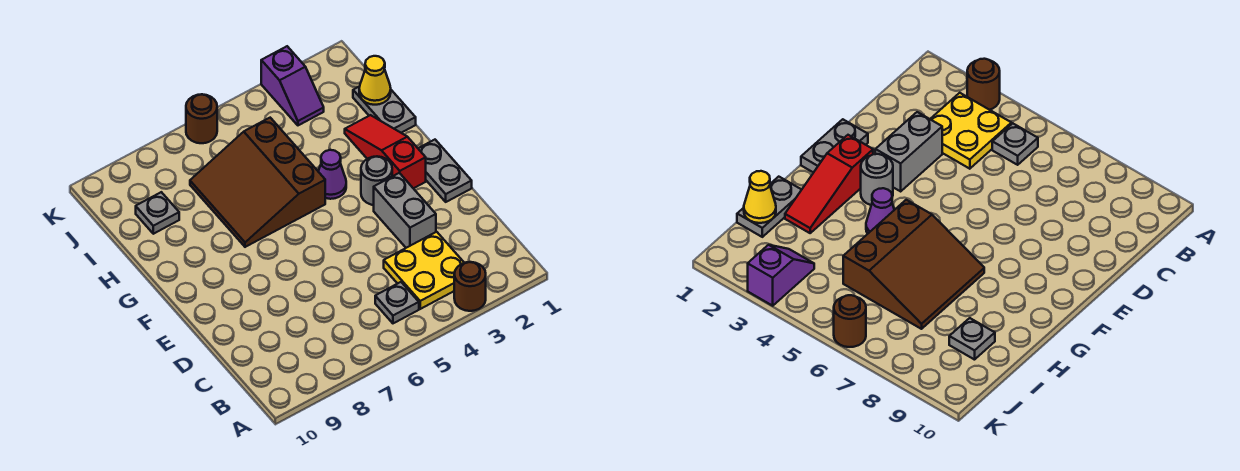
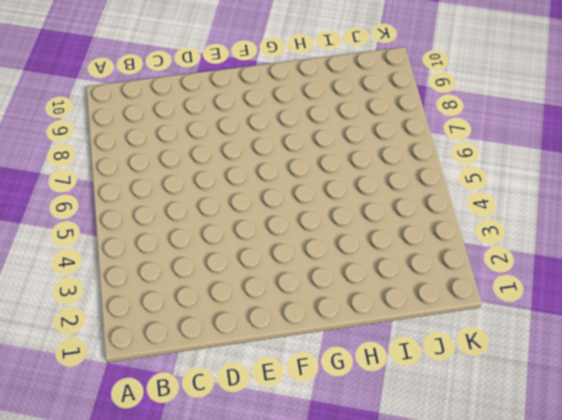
none -> brown 1x1 round brick [454,262,486,311]
none -> yellow 2x2 plate [384,232,464,309]
none -> grey 1x1 plate [375,282,419,323]

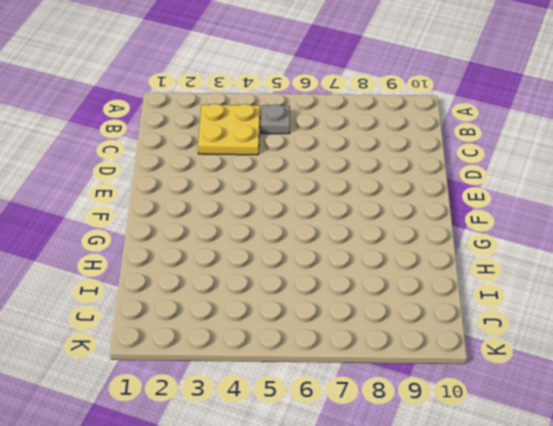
none -> brown 1x1 round brick [454,262,486,311]
none -> grey 1x2 brick [374,173,436,248]
none -> grey 1x2 plate [418,140,472,202]

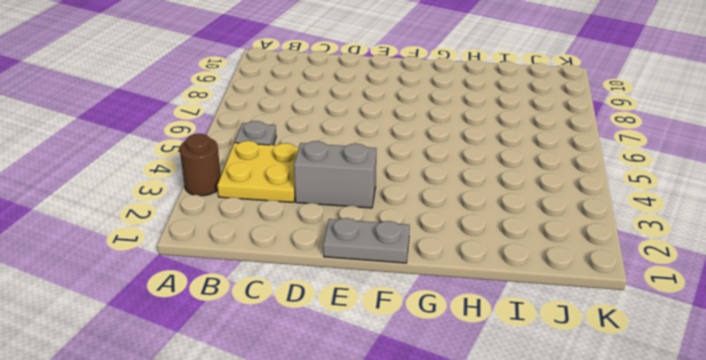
none -> red 1x3 slope [345,115,426,188]
none -> grey 1x1 round brick [361,157,392,205]
none -> purple 1x1 cone [318,150,346,199]

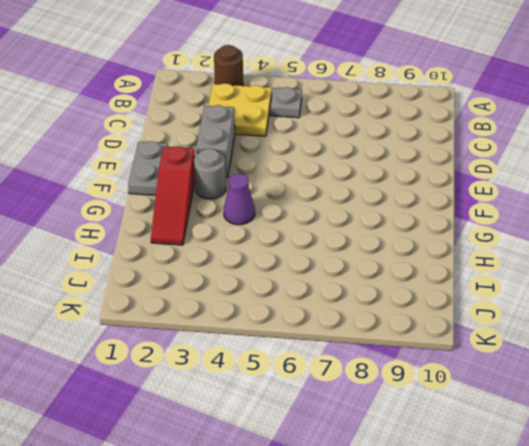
none -> brown 3x3 slope [190,118,325,247]
none -> grey 1x2 plate [353,86,416,133]
none -> grey 1x1 plate [136,192,179,234]

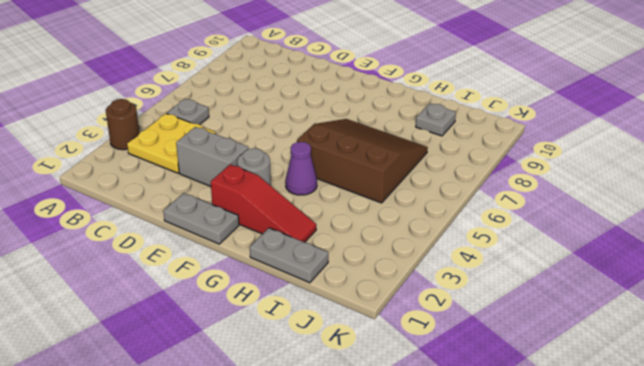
none -> purple 1x2 slope [261,46,324,125]
none -> brown 1x1 round brick [186,94,217,143]
none -> yellow 1x1 cone [359,56,391,105]

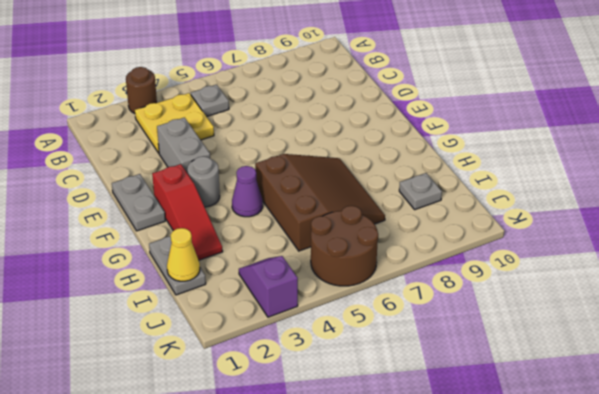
brown 2x2 round brick [311,206,378,286] -> brown 1x1 round brick [186,94,217,143]

